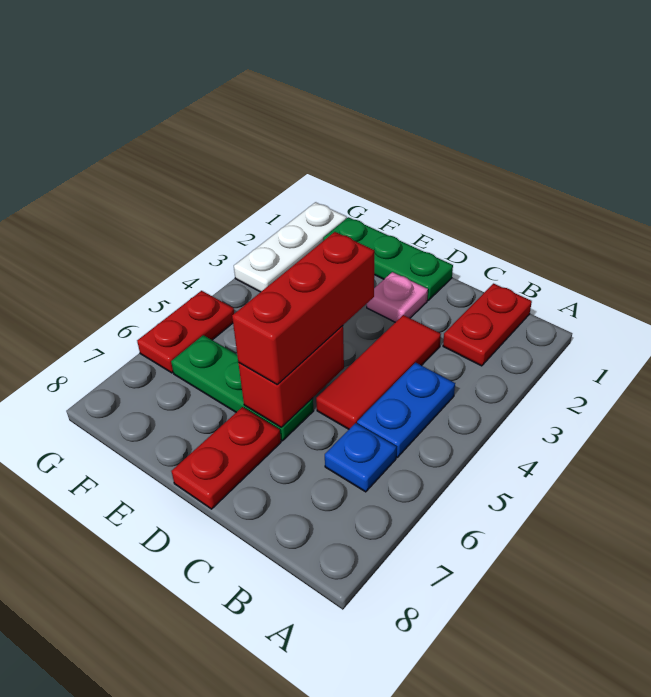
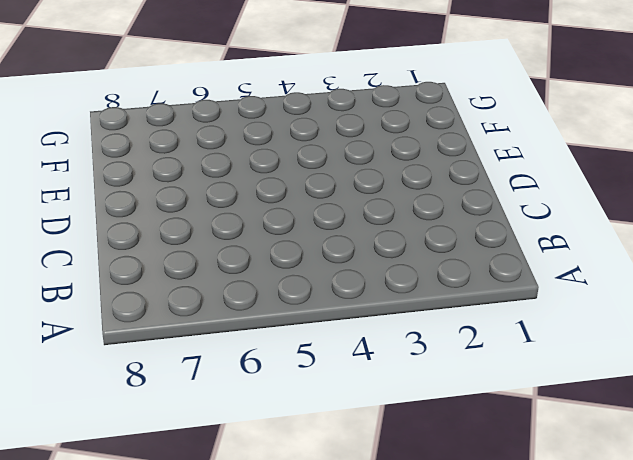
none -> red 1x2 plate [443,284,532,366]
none -> blue 1x2 plate [357,363,455,457]
none -> blue 1x1 plate [325,423,396,492]

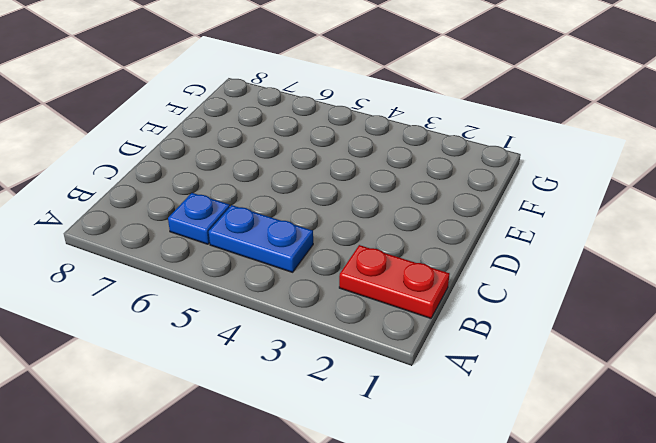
none -> red 1x3 tile [316,315,441,429]
none -> green 1x3 plate [323,217,453,300]
none -> pink 1x1 plate [367,272,428,322]

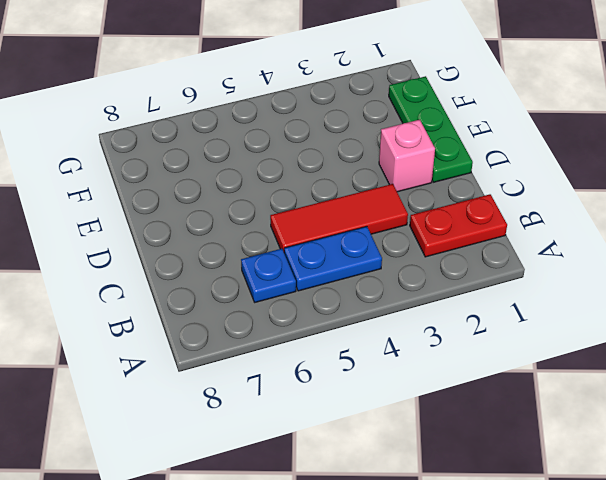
pink 1x1 brick [379,120,435,192] -> pink 1x1 plate [367,272,428,322]
none -> green 1x3 plate [171,335,313,441]
none -> red 1x2 plate [171,407,281,509]
none -> white 1x3 plate [234,202,347,292]

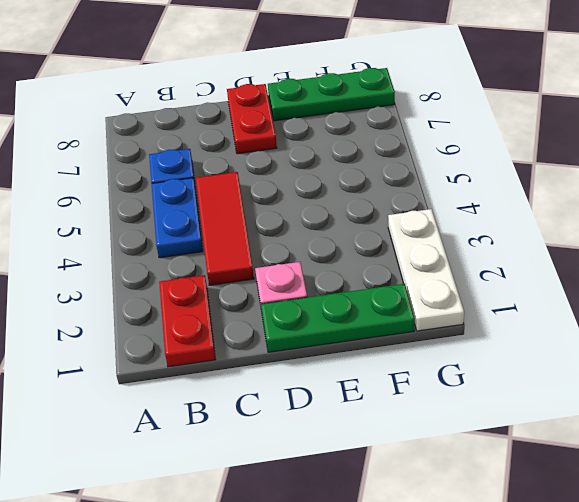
green 1x3 plate [268,68,395,121] -> green 1x3 plate moved to [171,335,313,441]
none -> red 1x2 plate [137,291,234,373]
none -> red 1x2 brick [238,326,344,427]
none -> red 1x3 brick [232,232,374,384]

